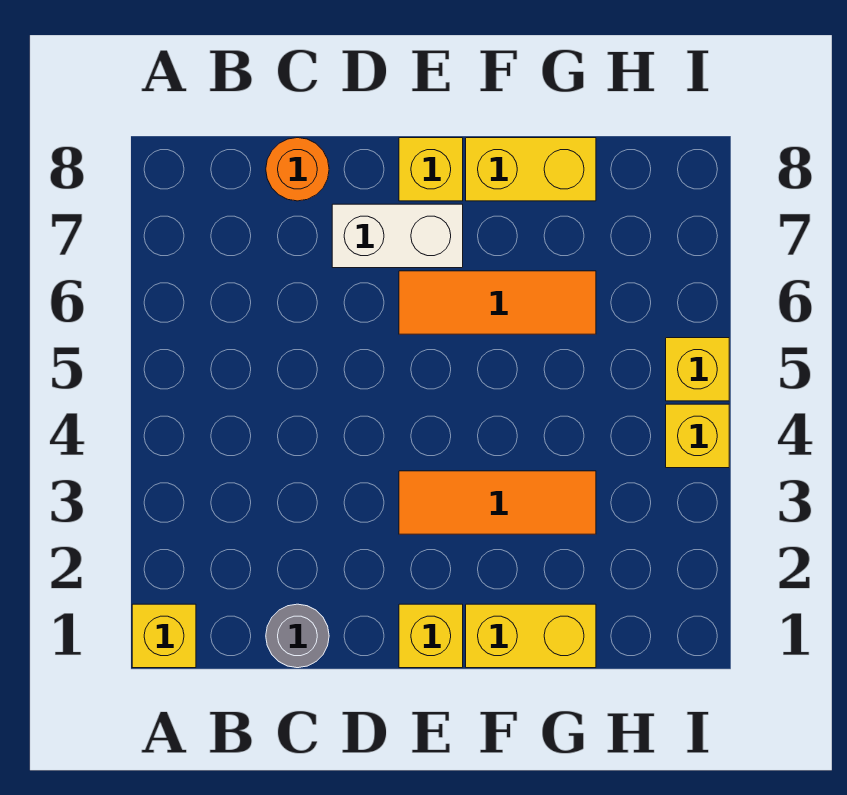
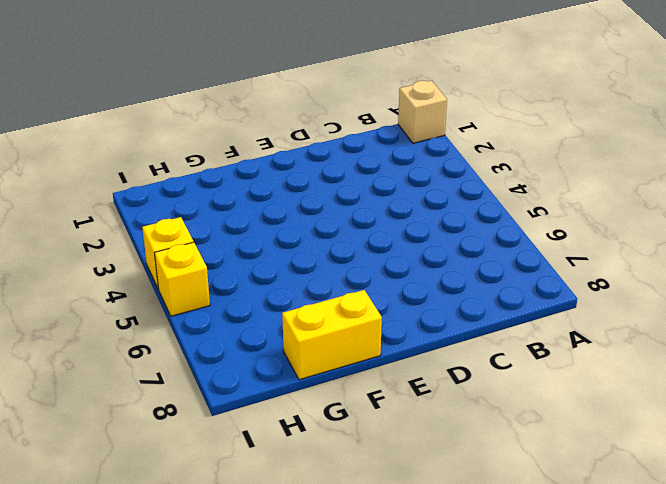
tan 1x1 brick [398,81,447,143] -> yellow 1x1 brick [132,604,196,668]
none -> grey 1x1 round brick [266,604,329,668]
none -> orange 1x1 round brick [266,138,329,201]
none -> white 1x2 brick [332,204,463,268]

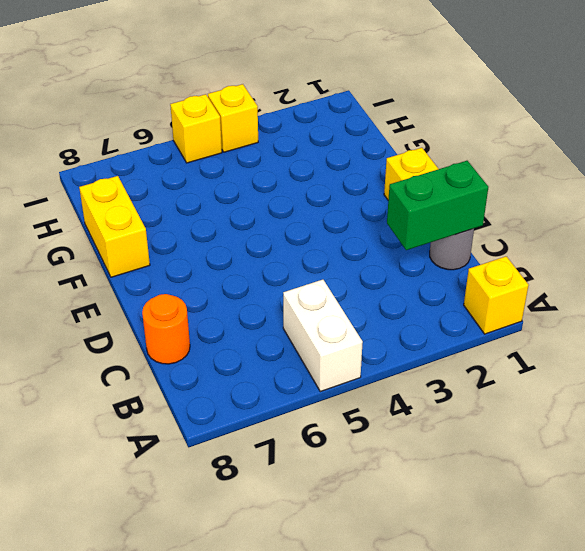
white 1x2 brick [283,280,363,392] -> white 1x2 brick moved to [332,204,463,268]
green 1x2 brick [387,161,488,250] -> none
none -> orange 1x3 tile [399,471,596,534]
none -> orange 1x3 tile [399,271,596,334]
none -> yellow 1x1 brick [399,138,463,201]

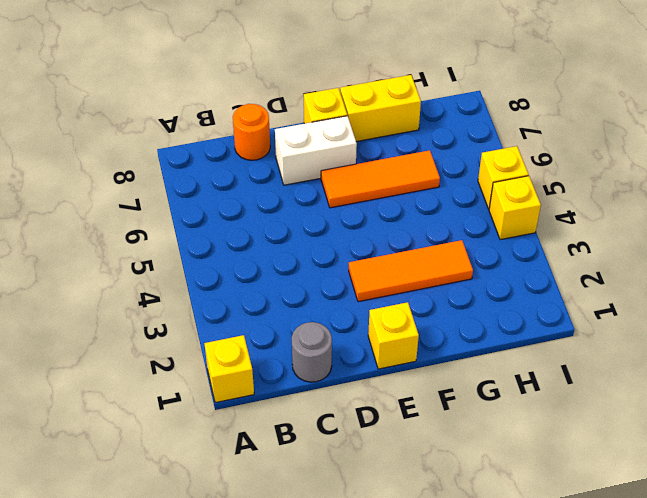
none -> yellow 1x2 brick [466,604,596,668]

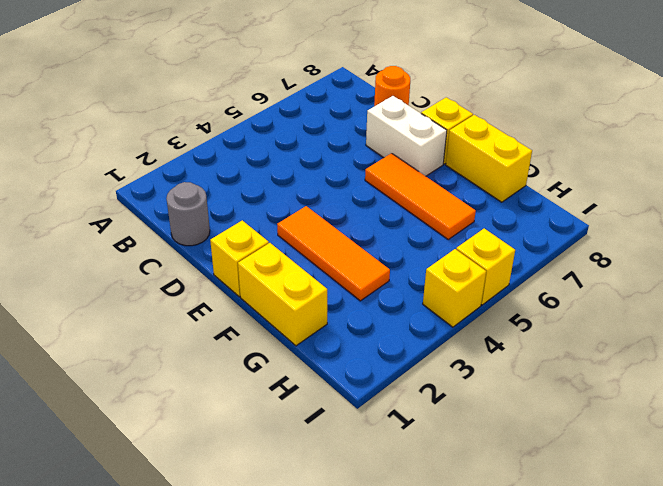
none -> yellow 1x1 brick [132,604,196,668]

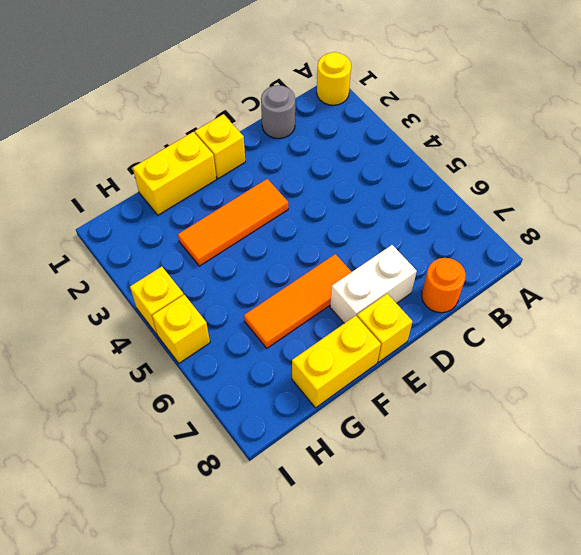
yellow 1x1 round brick [317,52,351,105] -> yellow 1x1 brick [132,604,196,668]

